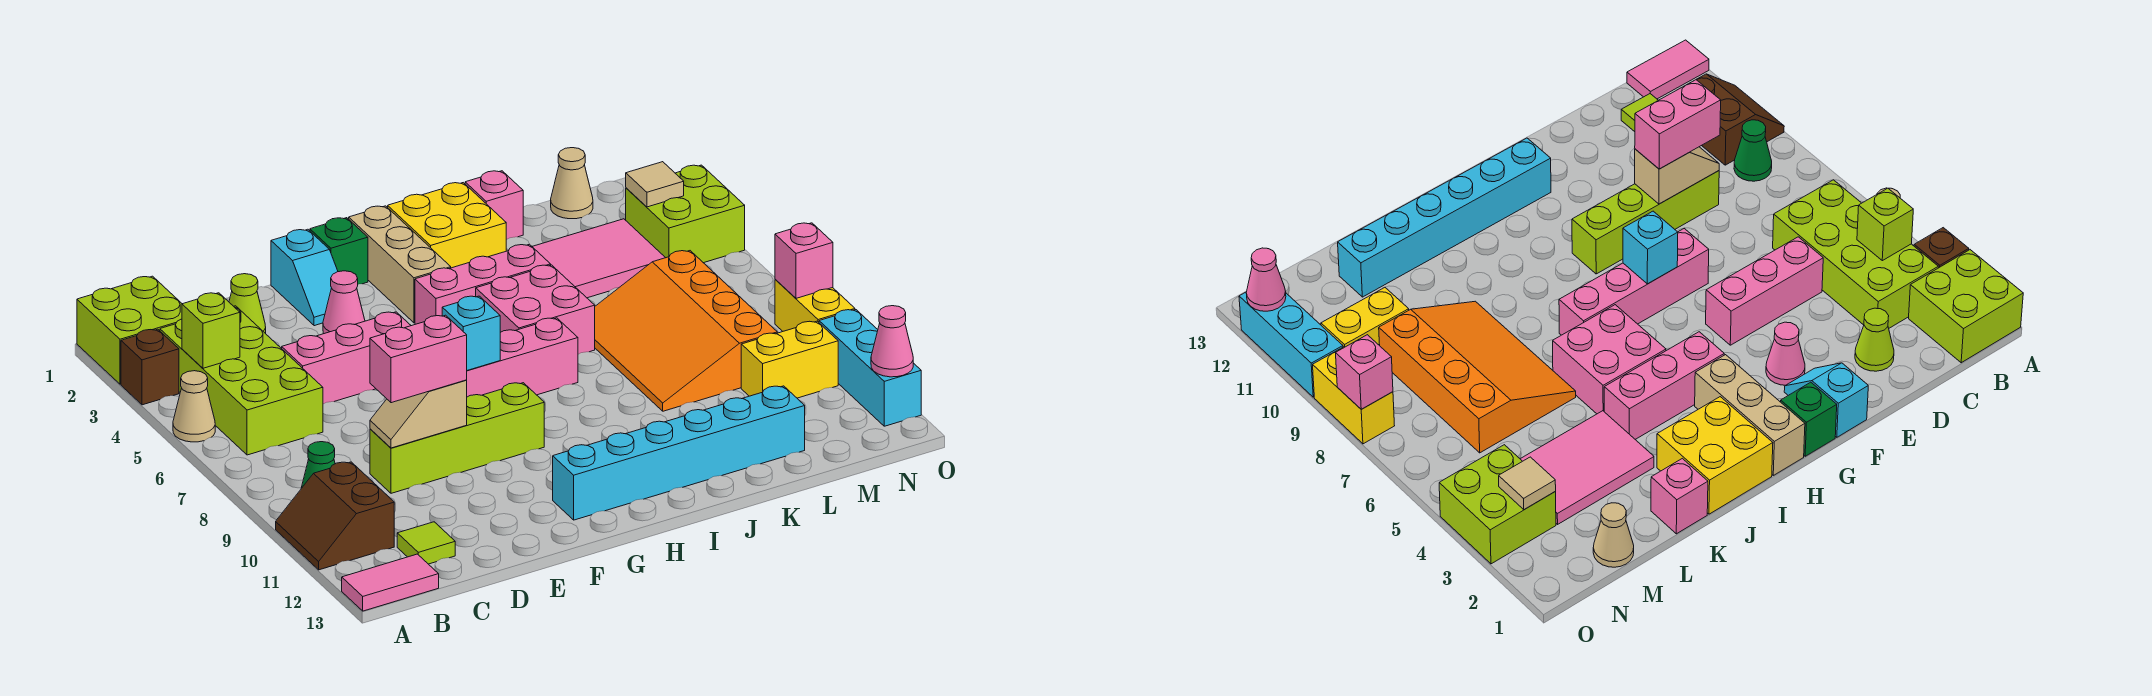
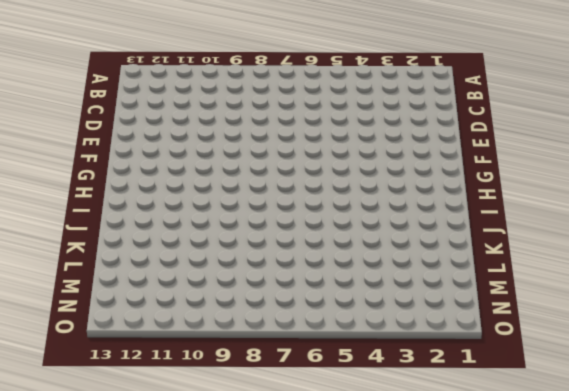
none -> lime 2x2 brick [77,276,182,384]
none -> brown 1x1 brick [121,329,179,405]
none -> tan 1x1 cone [173,371,215,442]
none -> brown 2x2 slope [276,462,394,570]

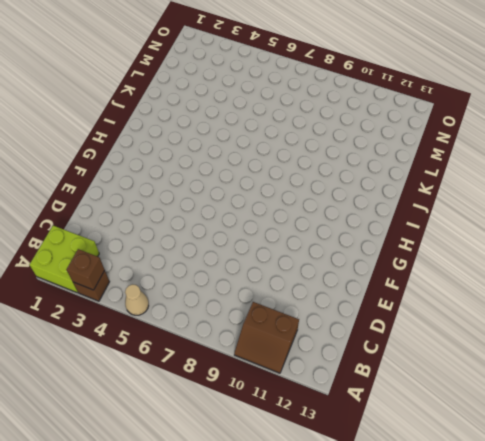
brown 1x1 brick [66,249,105,290] -> none
none -> pink 1x2 tile [342,554,439,611]
none -> lime 2x4 brick [160,306,323,455]
none -> green 1x1 cone [301,442,335,488]
none -> lime 1x1 tile [397,522,455,564]

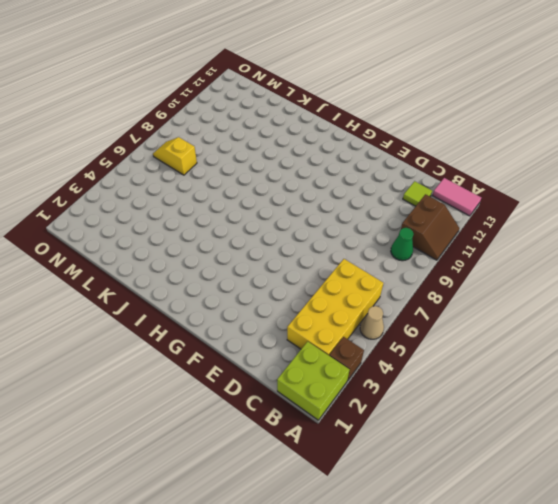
yellow 2x4 brick [287,259,383,355] -> lime 2x4 brick [160,306,323,455]
yellow 1x2 slope [153,137,197,175] -> orange 3x4 slope [595,251,777,411]
none -> lime 1x1 cone [229,274,266,334]
none -> pink 1x3 brick [282,312,411,404]
none -> lime 1x4 brick [370,383,544,493]
none -> cyan 1x2 slope [271,229,338,326]

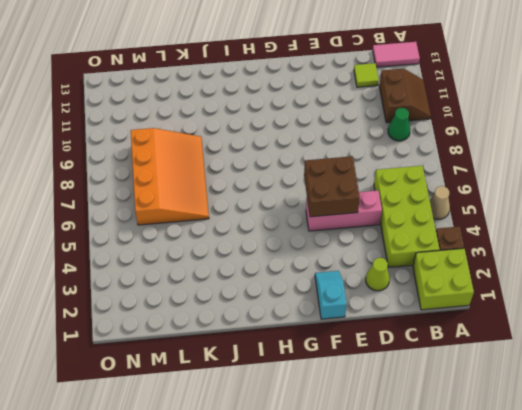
brown 2x2 brick [304,156,360,217] -> none
none -> lime 1x4 brick [370,383,544,493]
none -> pink 1x1 cone [323,271,365,334]
none -> pink 1x4 brick [467,318,578,397]
none -> green 1x1 brick [310,218,368,284]

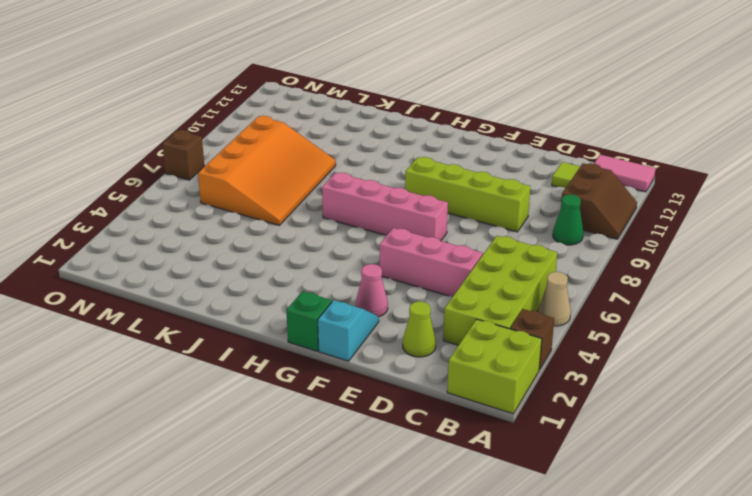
brown 1x1 brick [163,130,204,180] -> none
none -> cyan 1x6 brick [553,386,805,520]
none -> tan 1x3 brick [349,206,451,323]
none -> pink 1x3 brick [415,244,551,324]
none -> yellow 2x2 brick [388,183,506,268]

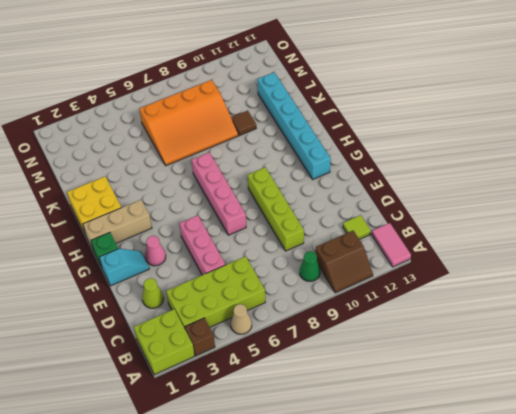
brown 1x1 tile [231,111,256,136] -> none
none -> pink 1x3 brick [415,244,551,324]
none -> pink 2x2 brick [476,265,595,354]
none -> pink 1x1 brick [465,171,523,240]
none -> pink 2x3 tile [532,219,665,298]

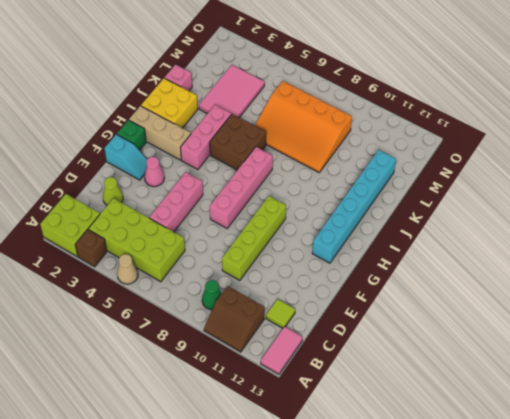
brown 2x2 brick [210,114,266,170] -> pink 2x2 brick [476,265,595,354]
none -> tan 1x1 cone [551,148,593,219]
none -> yellow 1x2 brick [741,321,838,398]
none -> lime 2x2 brick [626,165,745,263]
none -> yellow 1x2 brick [775,279,855,331]

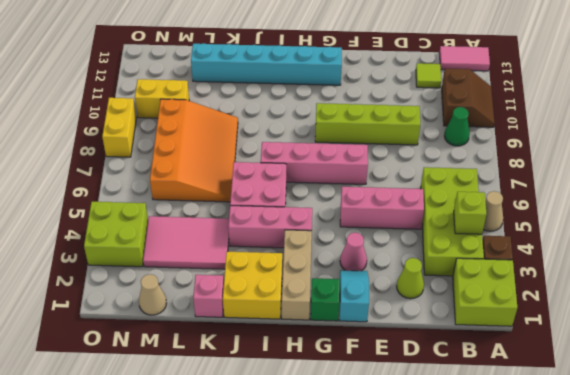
none -> cyan 1x3 brick [819,310,921,426]
none -> tan 1x2 slope [370,380,467,448]
none -> cyan 1x1 brick [442,296,500,370]
none -> tan 1x1 tile [626,162,684,207]

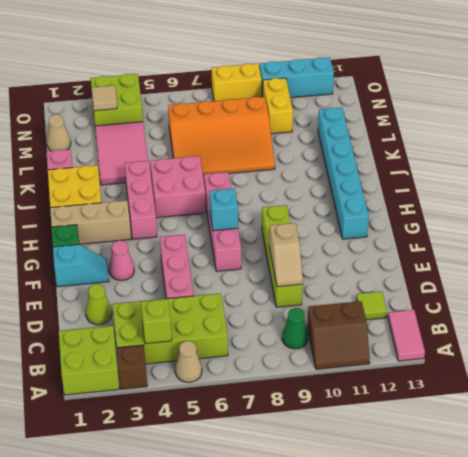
none -> pink 1x1 brick [775,223,833,298]
none -> pink 1x1 cone [871,306,913,377]
none -> pink 1x2 brick [370,315,467,403]

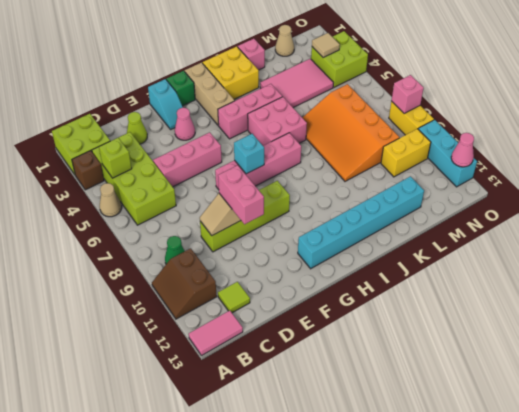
pink 1x2 brick [218,165,264,224] -> pink 1x2 brick turned to [370,315,467,403]

